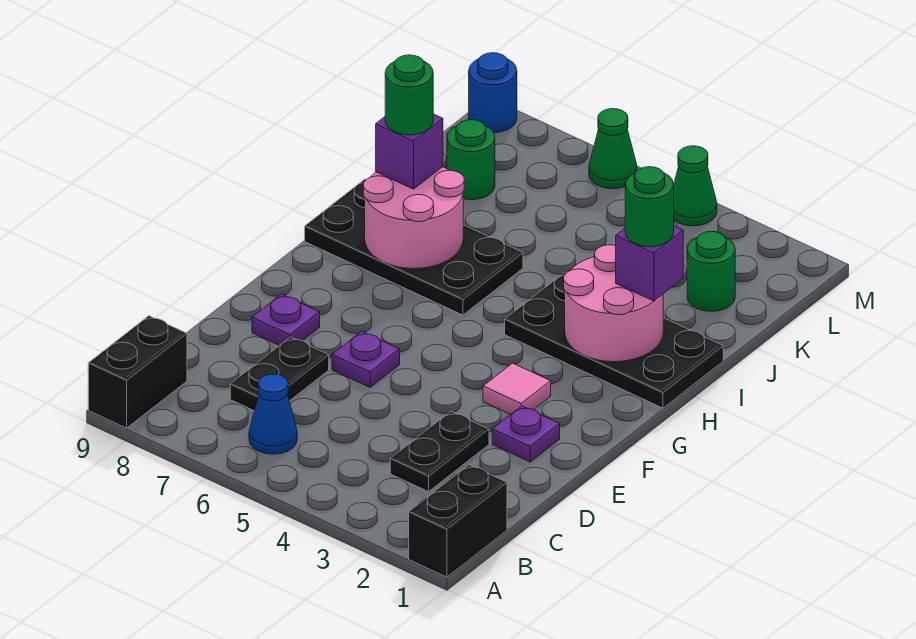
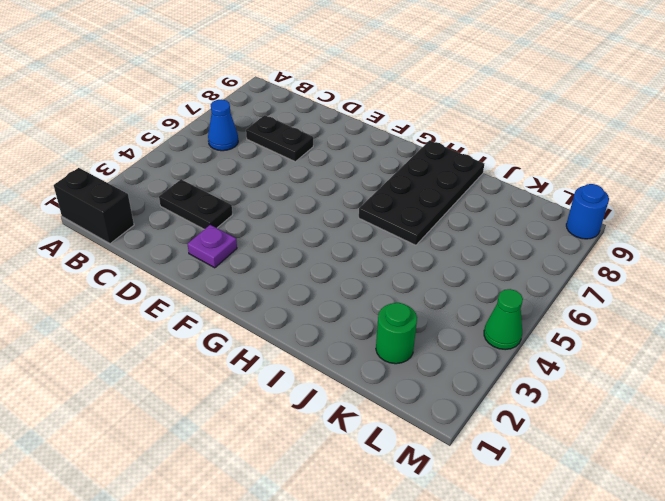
none -> black 1x2 brick [88,316,187,428]
none -> purple 1x1 plate [332,331,400,387]
none -> purple 1x1 plate [252,294,320,345]

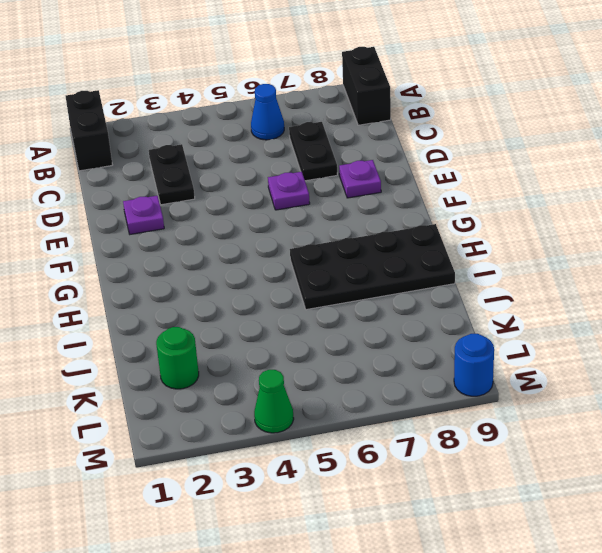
none -> pink 1x1 tile [483,363,551,414]
none -> black 2x4 plate [505,272,723,408]
none -> green 1x1 round brick [447,120,495,200]

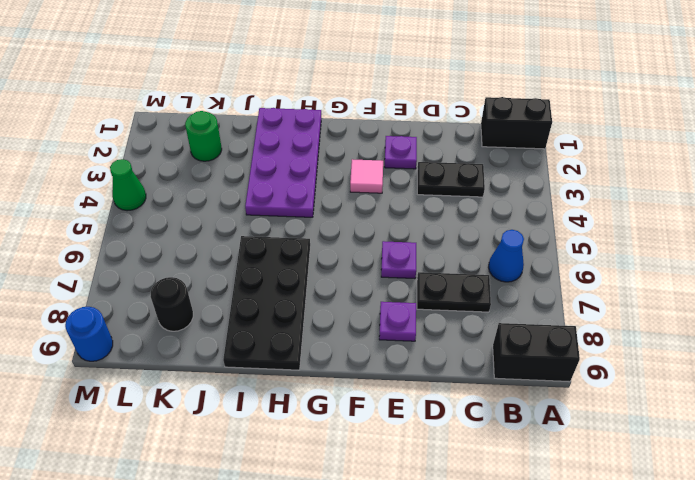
purple 2x4 plate [245,108,321,217] -> black 2x4 plate [505,272,723,408]
black 1x1 round brick [151,277,193,331] -> green 1x1 round brick [447,120,495,200]
none -> green 1x1 cone [589,109,637,189]
none -> pink 2x2 round brick [564,245,663,362]
none -> pink 2x2 round brick [363,167,464,269]

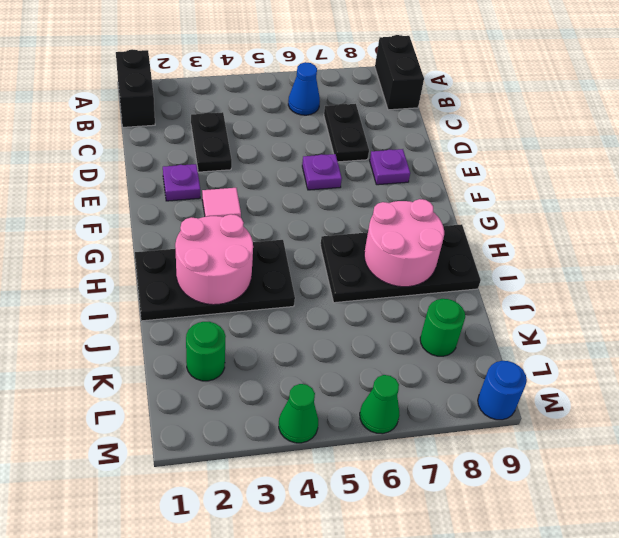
none -> purple 1x1 brick [616,226,683,301]
none -> purple 1x1 brick [376,114,443,189]
none -> green 1x1 round brick [625,167,674,247]

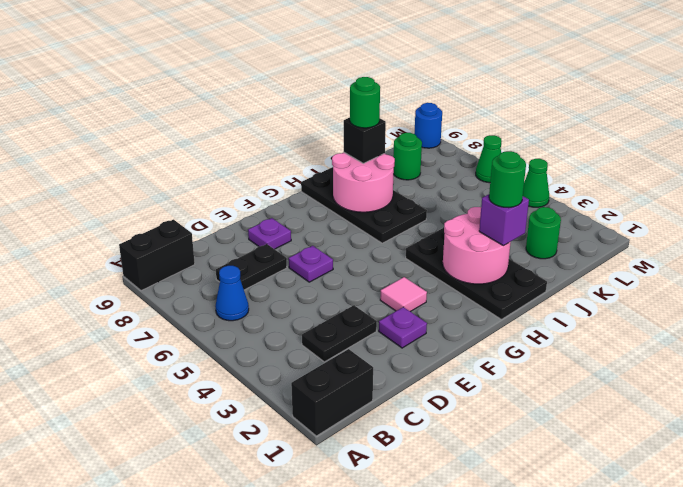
black 1x1 brick [344,118,386,163] -> purple 1x1 brick [376,114,443,189]

